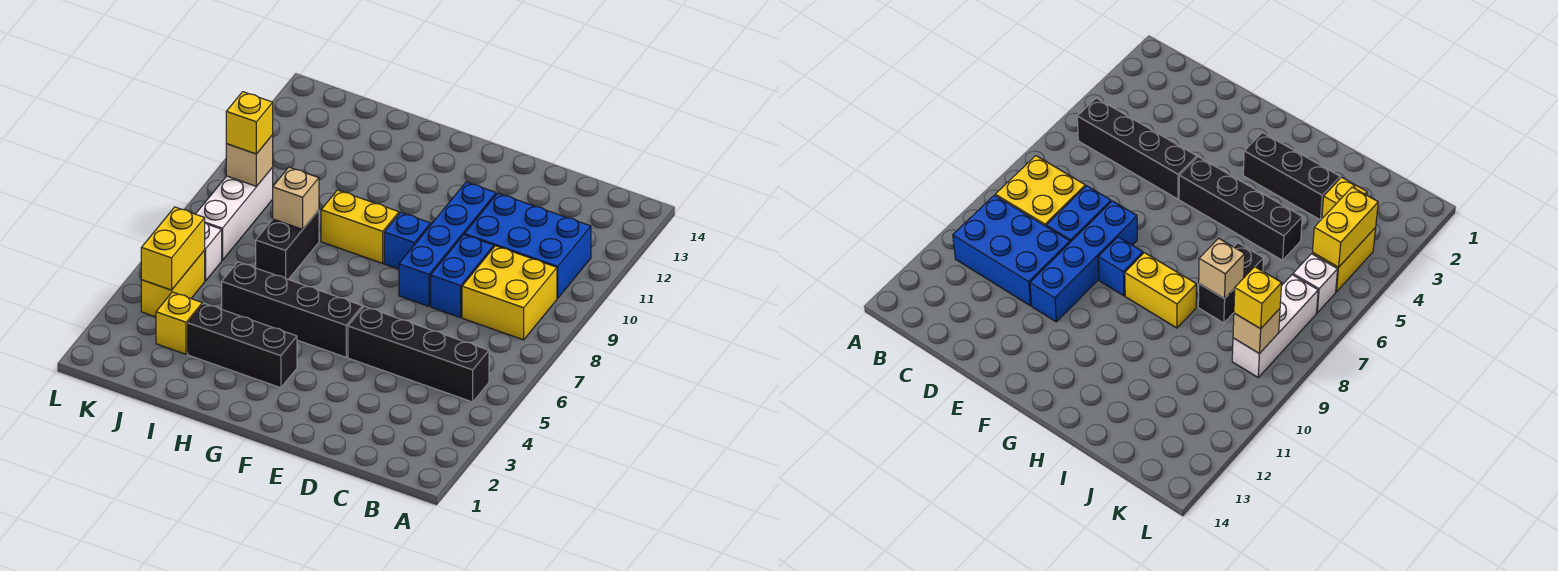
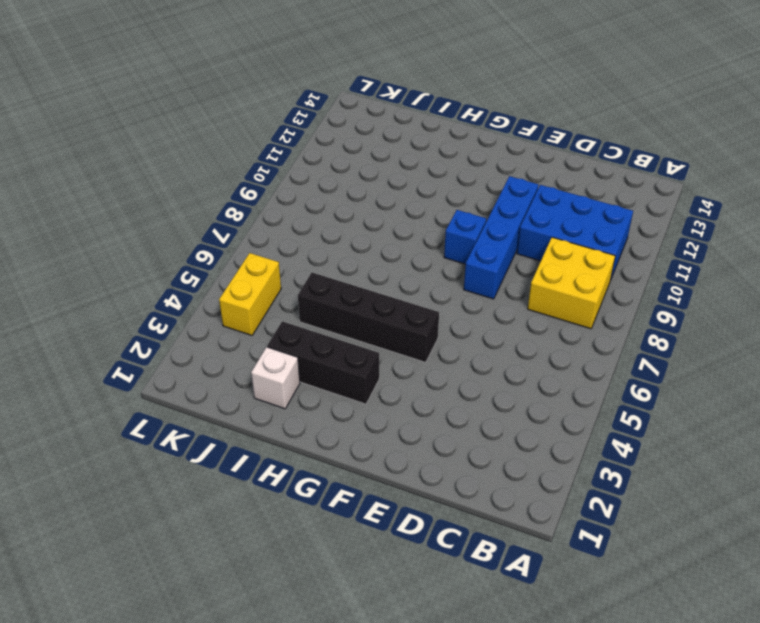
white 1x1 brick [251,347,300,409] -> white 1x1 brick moved to [205,223,222,281]
none -> black 1x4 brick [348,306,489,402]
none -> blue 1x2 brick [431,235,494,318]
none -> yellow 1x2 brick [321,190,399,263]

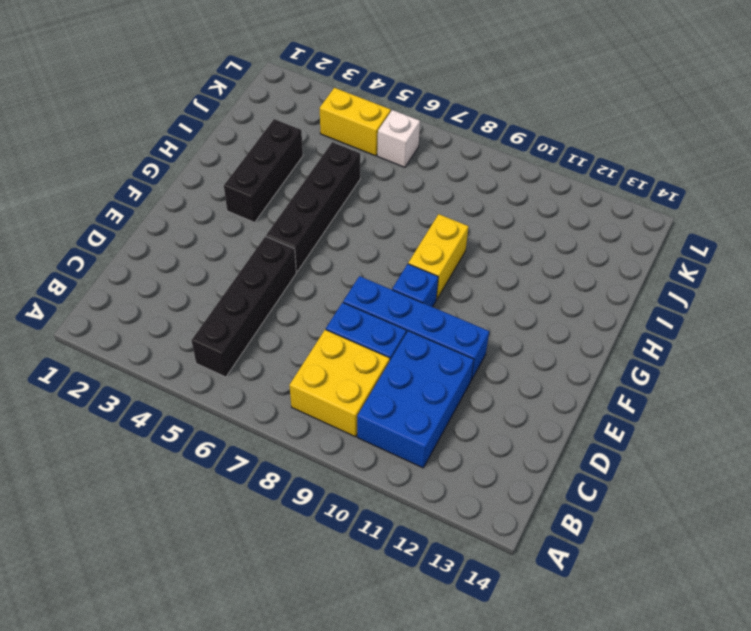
none -> black 1x2 brick [256,210,319,279]
none -> yellow 1x1 brick [156,292,202,354]
none -> white 1x3 brick [196,167,273,260]

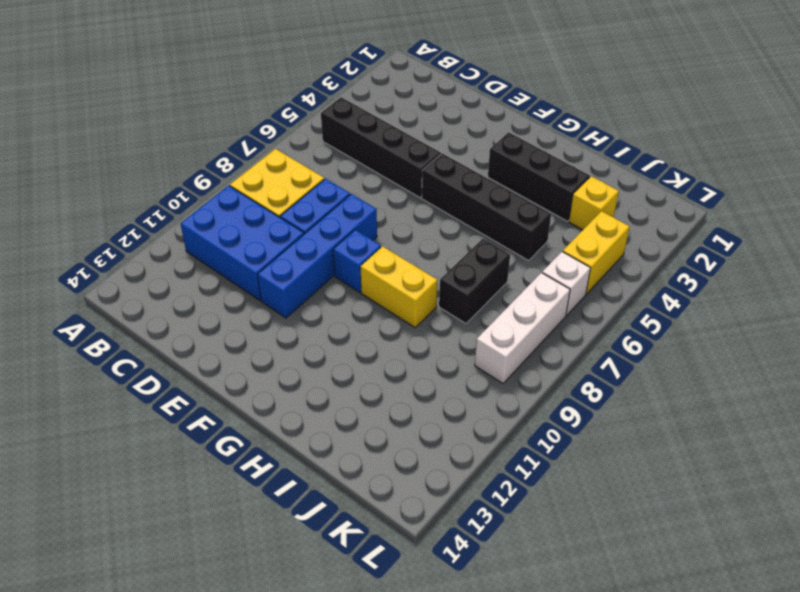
none -> tan 1x1 brick [273,167,319,229]
none -> yellow 1x2 brick [141,207,205,290]
none -> tan 1x1 brick [226,135,273,186]

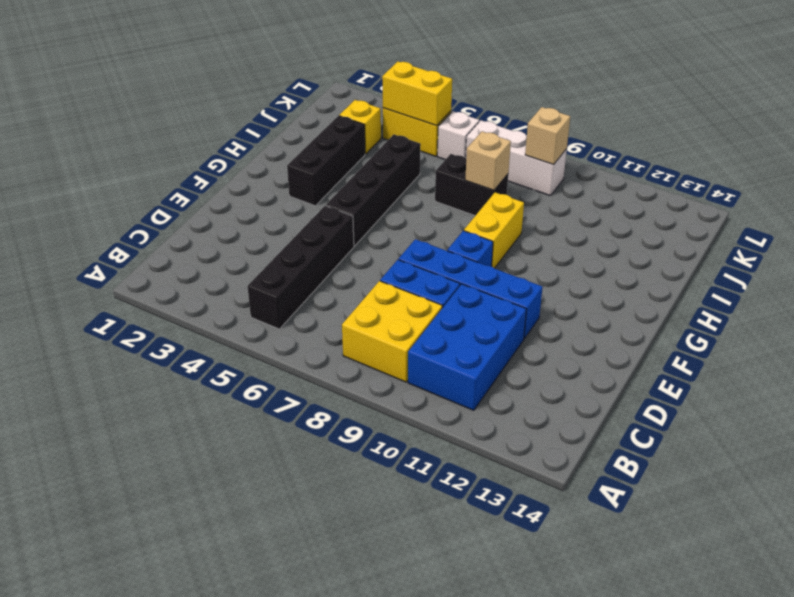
none -> yellow 1x1 brick [226,92,273,154]

